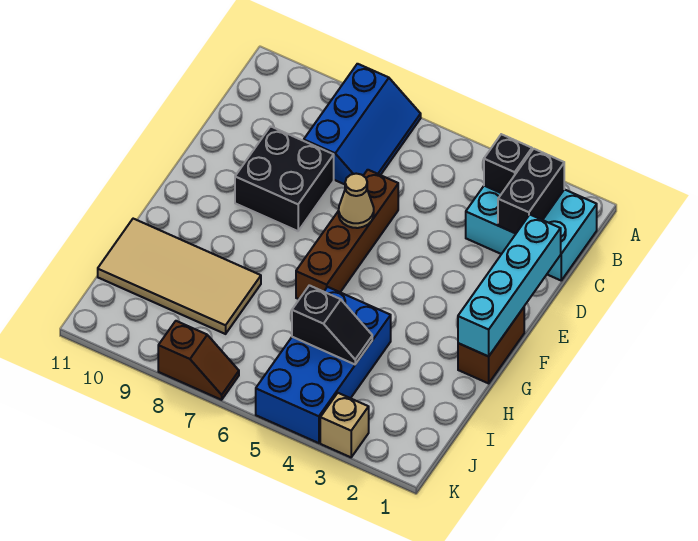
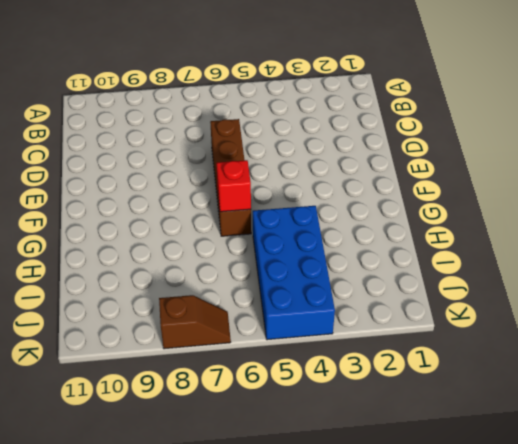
red 1x1 brick [216,160,251,212] -> none
none -> blue 2x3 slope [304,64,421,184]
none -> cyan 2x3 brick [466,186,597,280]
none -> black 2x2 brick [235,126,334,231]

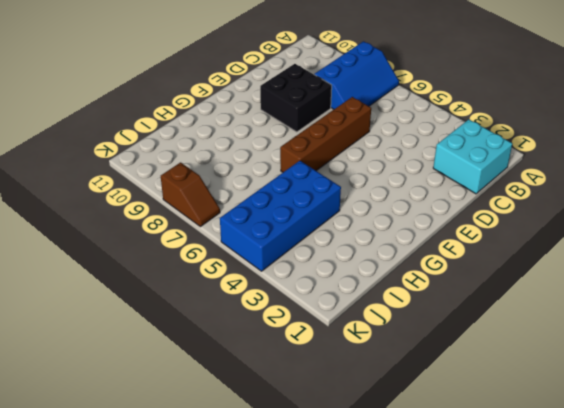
cyan 2x2 brick [433,120,512,194] -> cyan 2x3 brick [466,186,597,280]
none -> brown 1x2 brick [458,307,524,383]
none -> tan 2x4 tile [98,219,261,334]
none -> tan 1x1 brick [320,393,369,457]

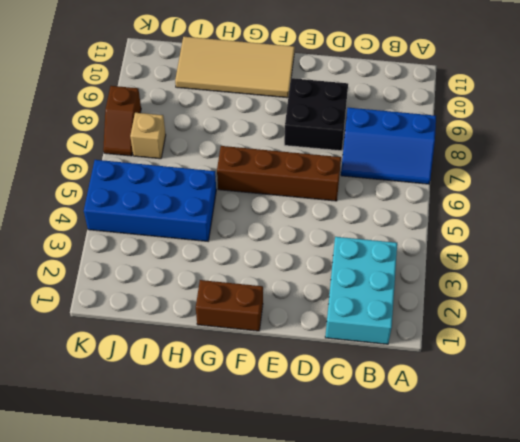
tan 2x4 tile [175,37,295,98] -> tan 2x4 tile turned to [98,219,261,334]
tan 1x1 brick [130,113,166,159] -> tan 1x1 brick moved to [320,393,369,457]
none -> black 1x2 brick [498,149,564,233]
none -> black 1x1 brick [484,134,532,193]
none -> cyan 1x4 brick [458,215,561,356]

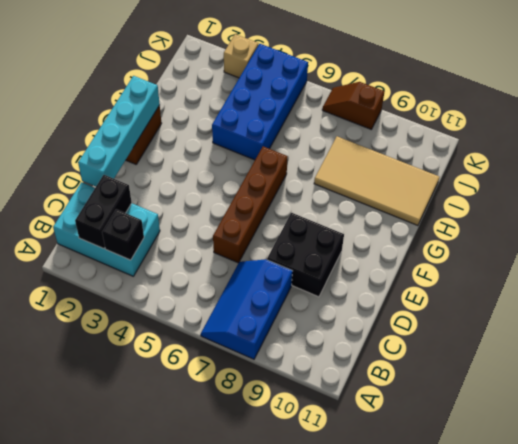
none -> tan 1x1 cone [339,174,374,228]
none -> black 1x2 slope [292,285,372,364]

